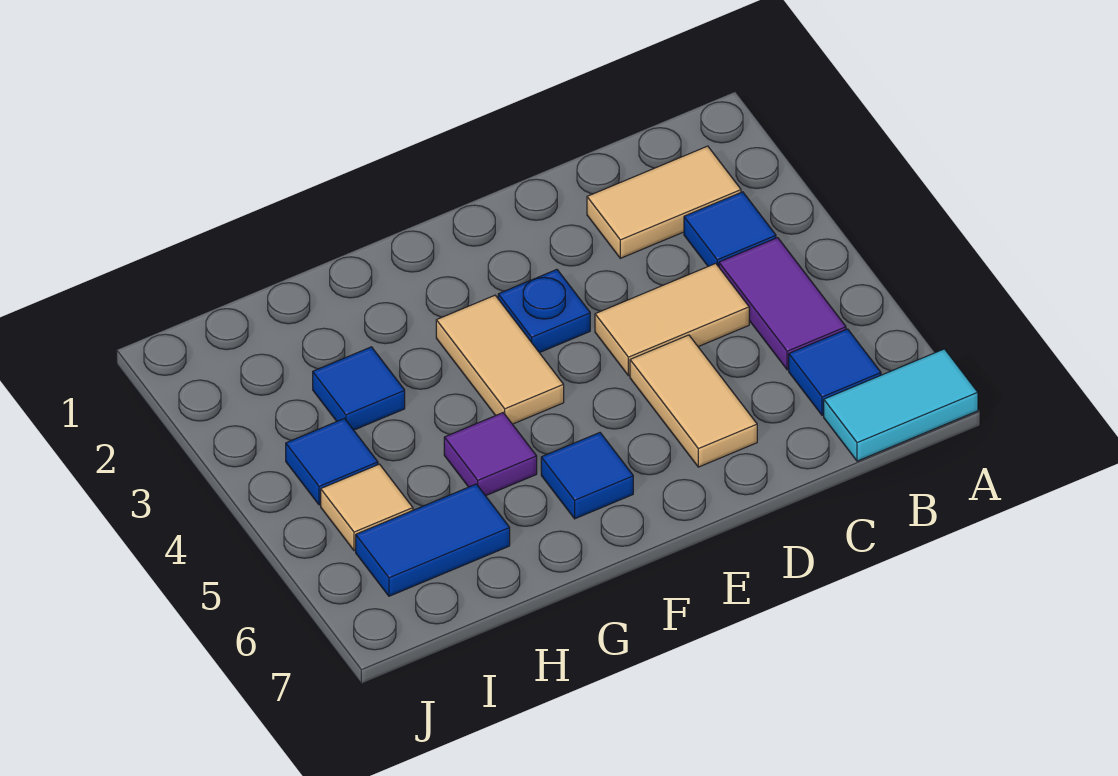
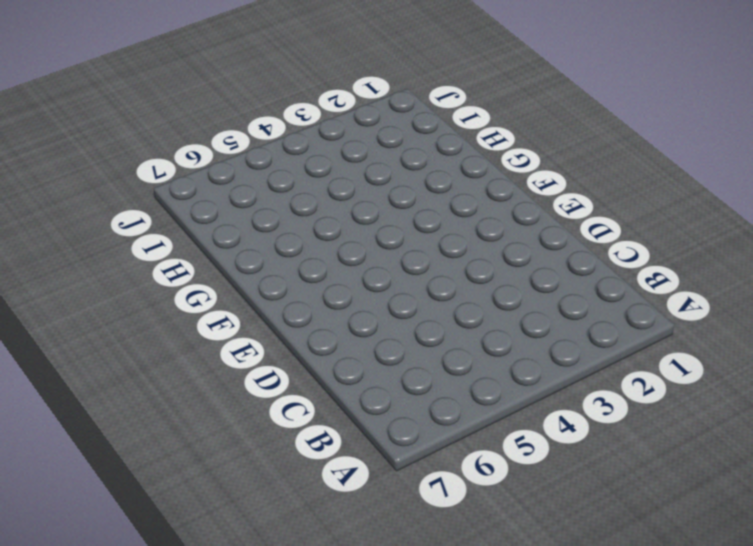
none -> cyan 1x2 tile [824,349,978,461]
none -> tan 1x2 tile [587,146,741,258]
none -> blue 1x1 tile [684,192,776,267]

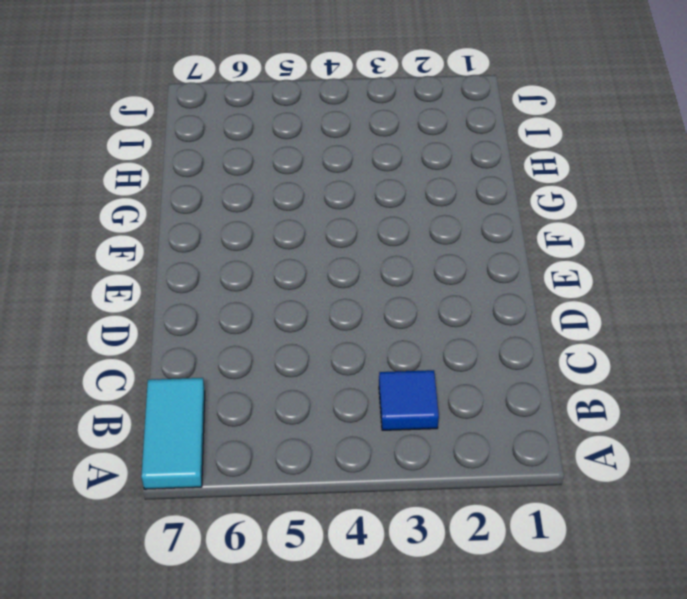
none -> tan 1x2 tile [587,146,741,258]
none -> purple 1x2 tile [719,238,846,370]
none -> blue 1x1 tile [789,329,881,415]

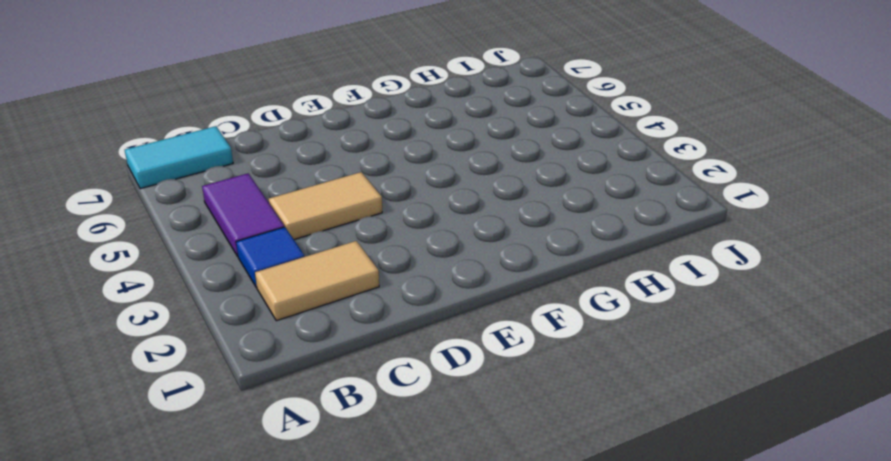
none -> blue 1x1 tile [789,329,881,415]
none -> tan 1x2 tile [630,335,757,467]
none -> blue 1x1 plate [498,270,590,353]

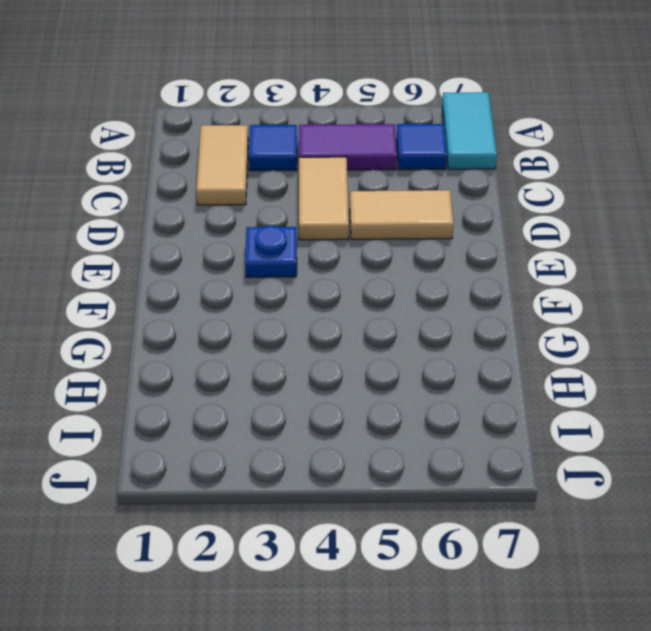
none -> tan 1x2 tile [436,295,564,424]
none -> blue 1x1 tile [541,433,633,519]
none -> purple 1x1 tile [444,413,537,496]

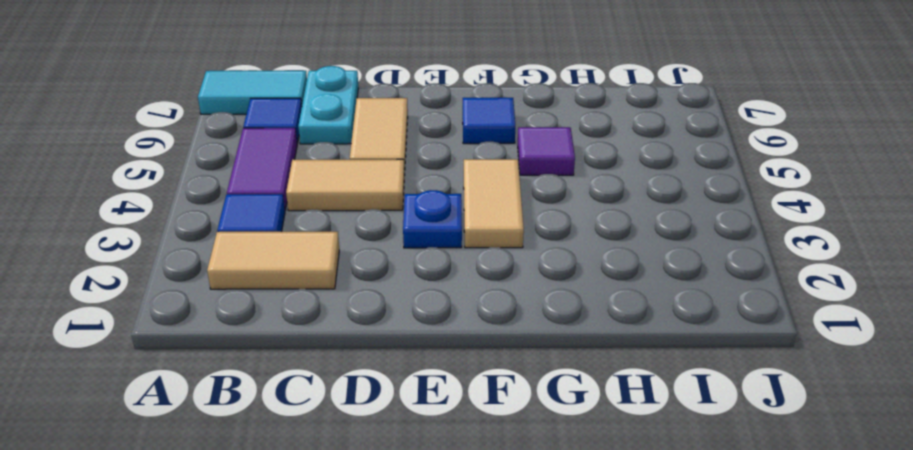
cyan 1x2 plate [298,66,358,144] -> none
none -> blue 1x1 tile [313,347,405,430]
none -> blue 1x2 tile [356,484,510,596]
none -> blue 1x1 tile [286,419,378,505]

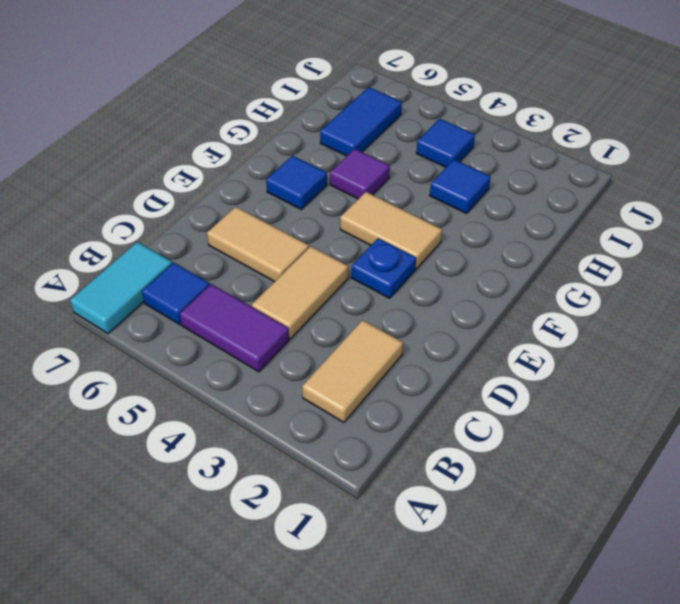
none -> blue 1x1 tile [684,192,776,267]
none -> tan 1x1 tile [321,464,413,551]

